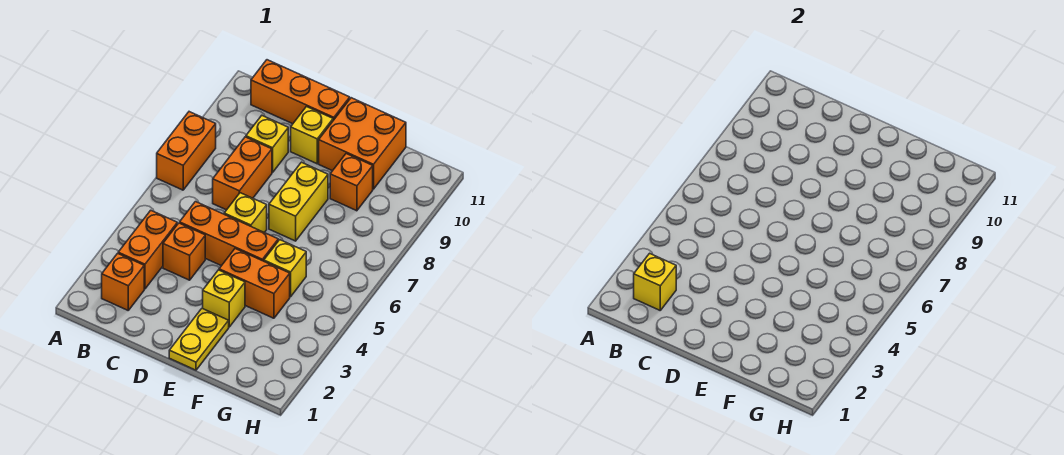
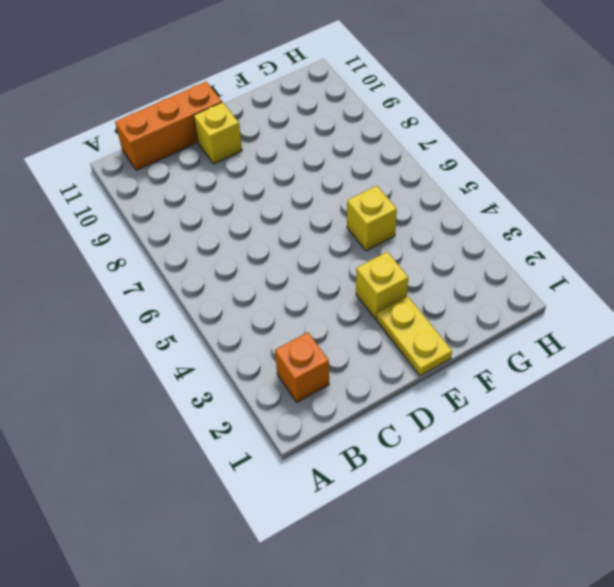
none -> orange 1x2 brick [157,112,216,190]
none -> orange 1x2 brick [118,210,177,289]
none -> orange 1x1 brick [163,223,205,280]

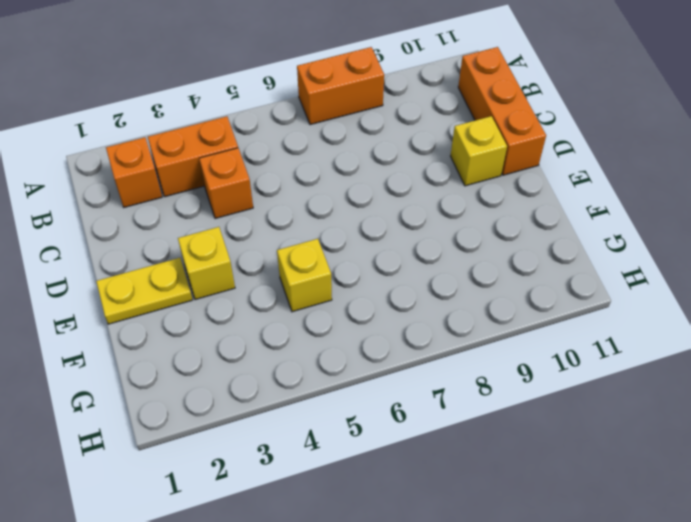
none -> orange 1x3 brick [180,202,278,266]
none -> orange 1x2 brick [213,137,272,210]
none -> yellow 1x1 brick [246,116,288,173]

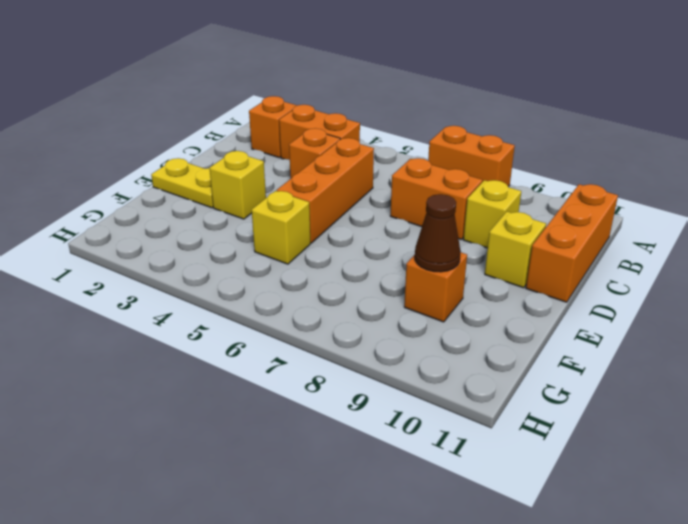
brown 1x1 cone [415,194,460,272] -> none
none -> yellow 1x1 brick [224,193,267,233]
none -> orange 1x2 brick [219,249,290,318]
none -> yellow 1x2 brick [269,162,328,241]

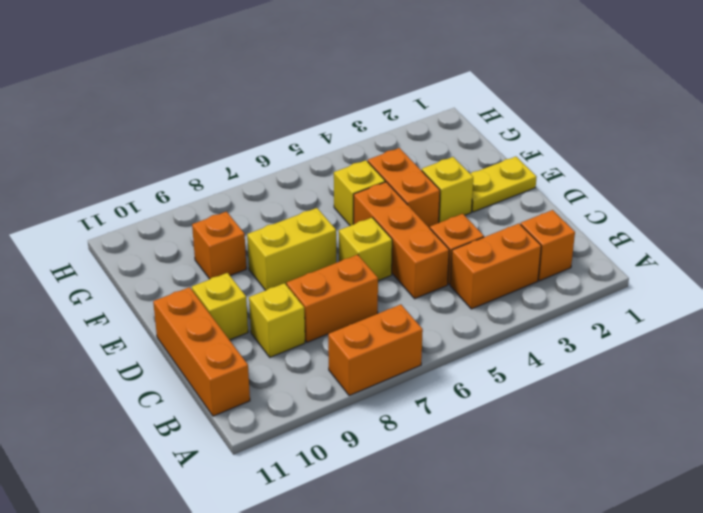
none -> orange 2x2 brick [319,98,406,189]
none -> yellow 1x1 brick [634,253,676,310]

